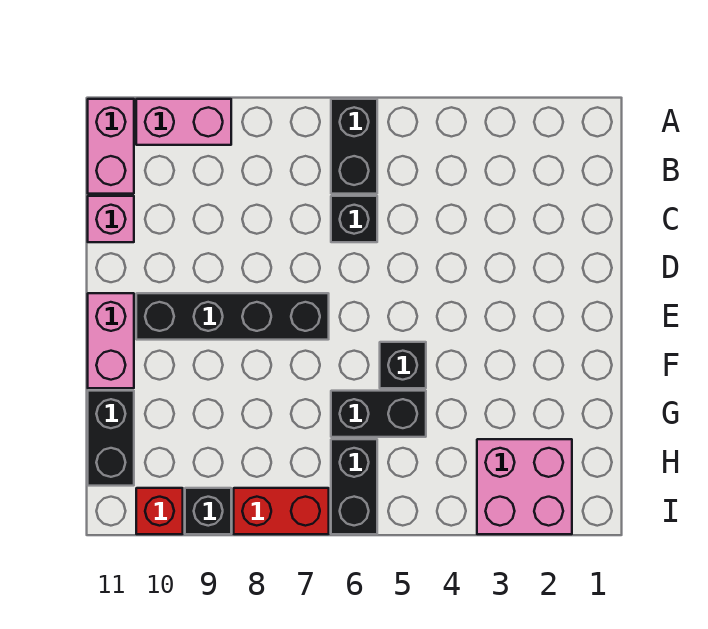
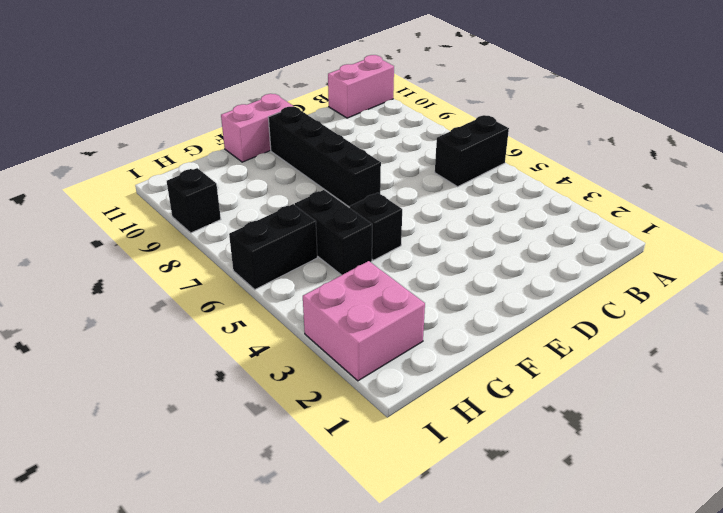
none -> pink 1x2 brick [136,99,231,145]
none -> black 1x1 brick [331,196,377,242]
none -> pink 1x1 brick [88,196,134,242]

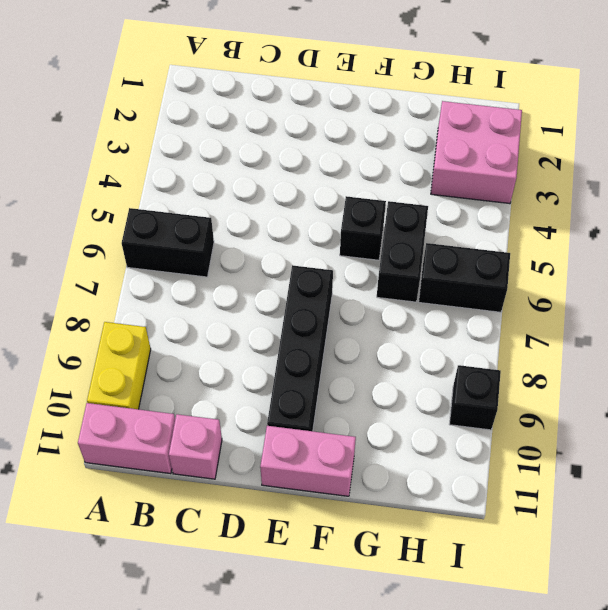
yellow 1x2 brick [87,322,151,409] -> pink 1x2 brick [136,99,231,145]
none -> black 1x1 brick [331,196,377,242]
none -> black 1x2 brick [88,391,134,486]
none -> red 1x2 brick [234,488,329,534]

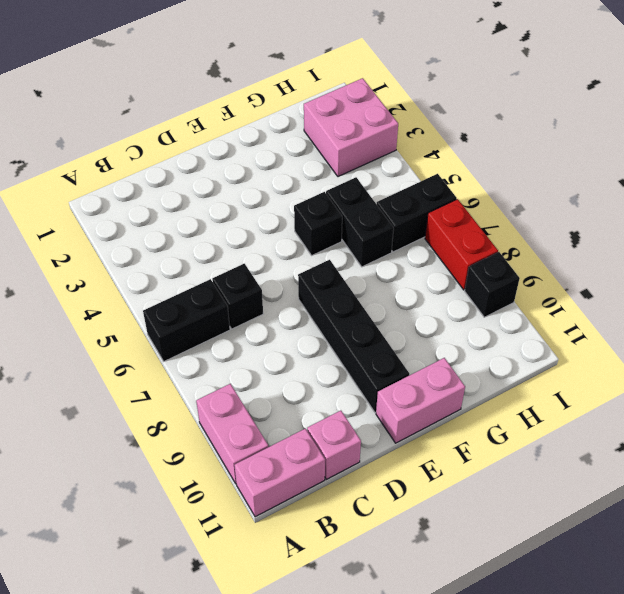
none -> black 1x2 brick [88,391,134,486]
none -> red 1x1 brick [136,488,183,534]

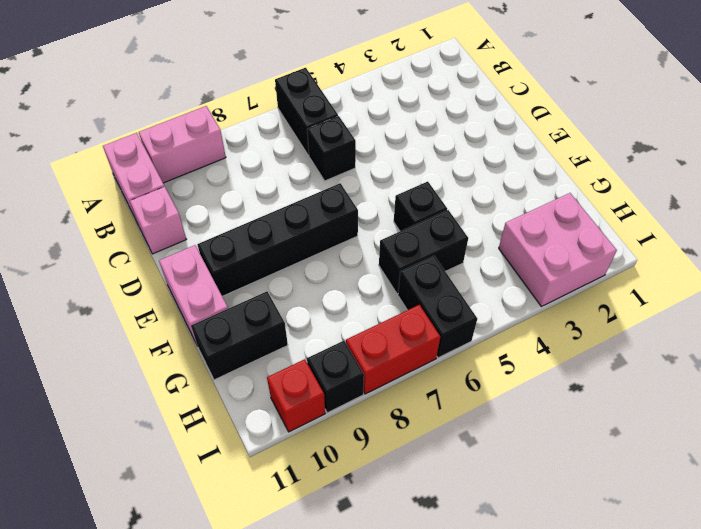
black 1x2 brick [191,292,288,380] -> black 1x2 brick turned to [88,391,134,486]

